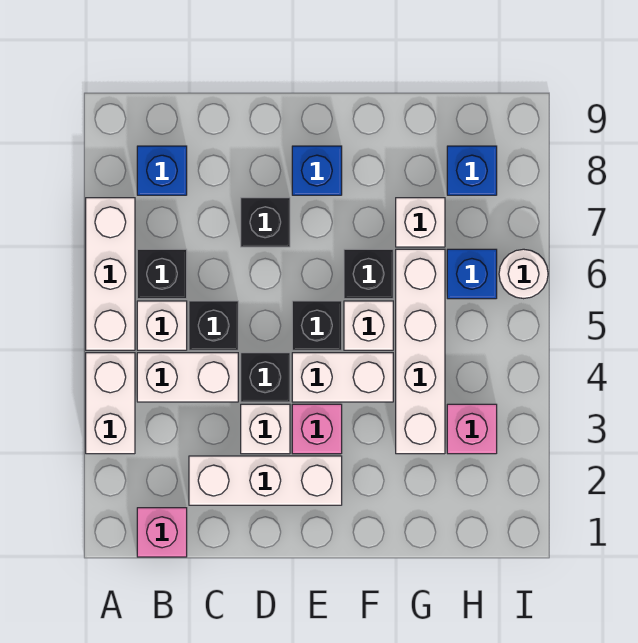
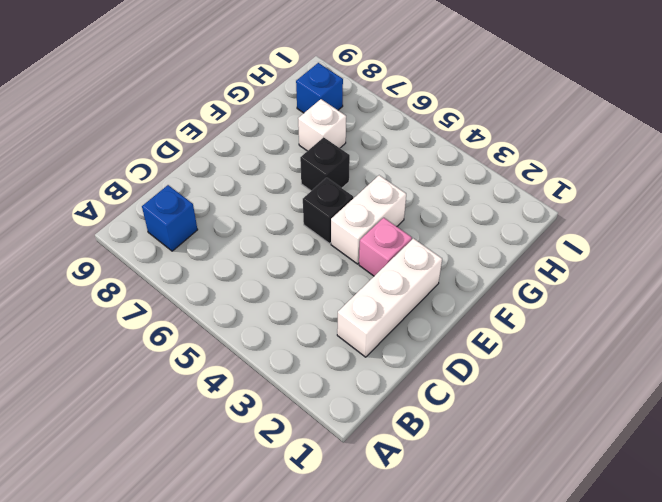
none -> white 1x2 brick [86,353,135,454]
none -> white 1x3 brick [86,198,135,350]
none -> pink 1x1 brick [137,508,187,557]

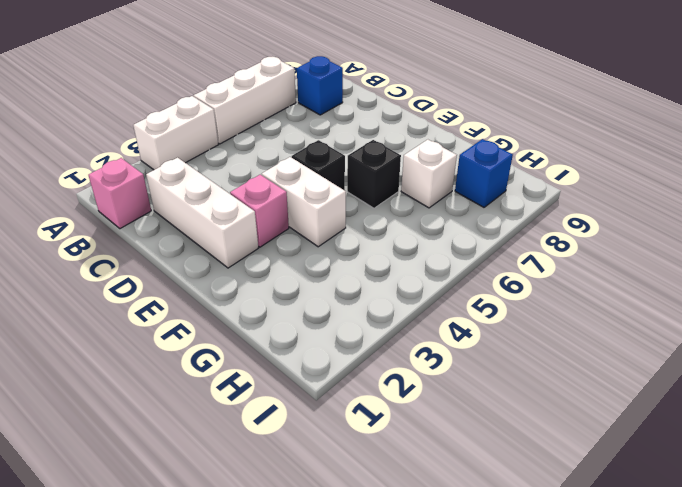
none -> white 1x2 brick [137,353,238,402]
none -> white 1x1 brick [137,301,187,350]
none -> black 1x1 brick [137,249,187,299]

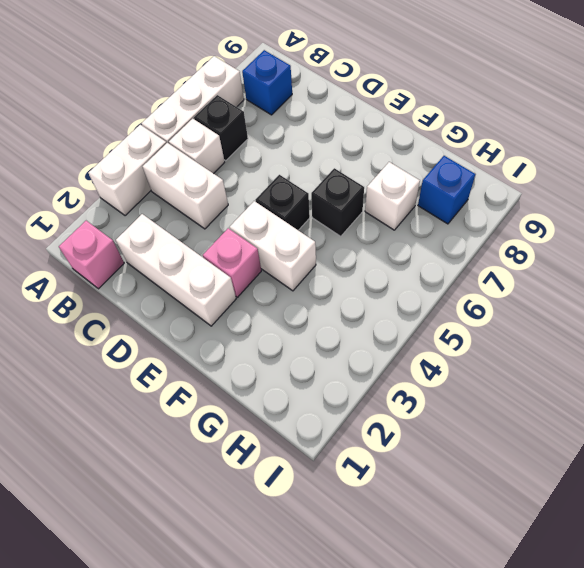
none -> black 1x1 brick [189,301,238,350]
none -> white 1x1 brick [241,404,290,454]
none -> black 1x1 brick [241,353,290,402]

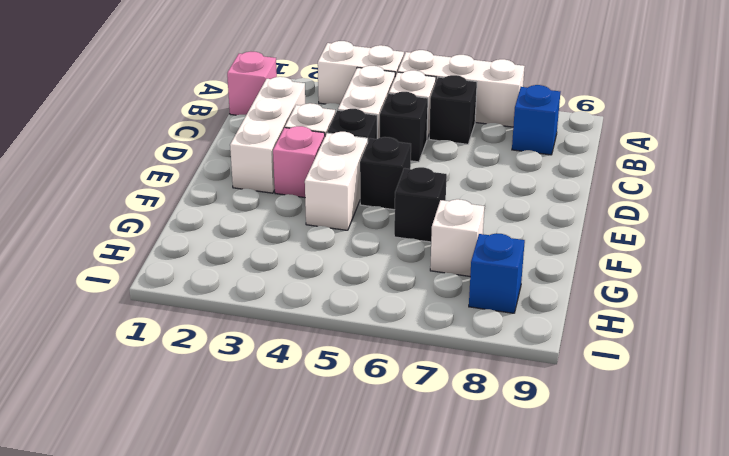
none -> black 1x1 brick [241,198,290,247]
none -> blue 1x1 brick [292,146,342,195]
none -> white 1x1 brick [344,301,393,350]

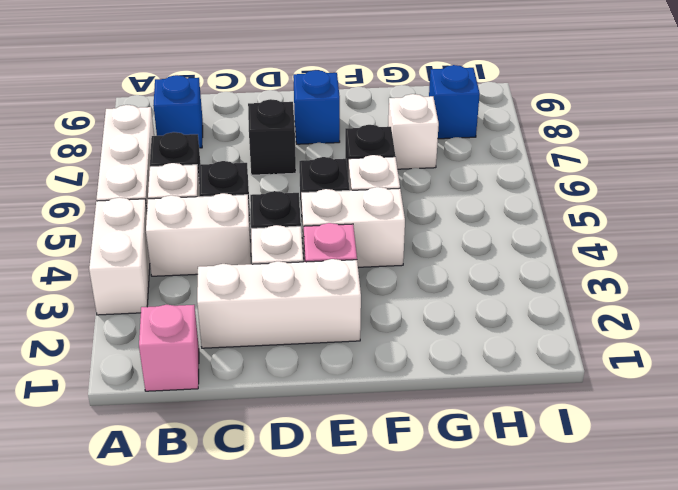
none -> white 1x4 brick [396,249,445,454]
none -> pink 1x1 brick [447,404,497,454]
none -> blue 1x1 brick [447,249,497,299]

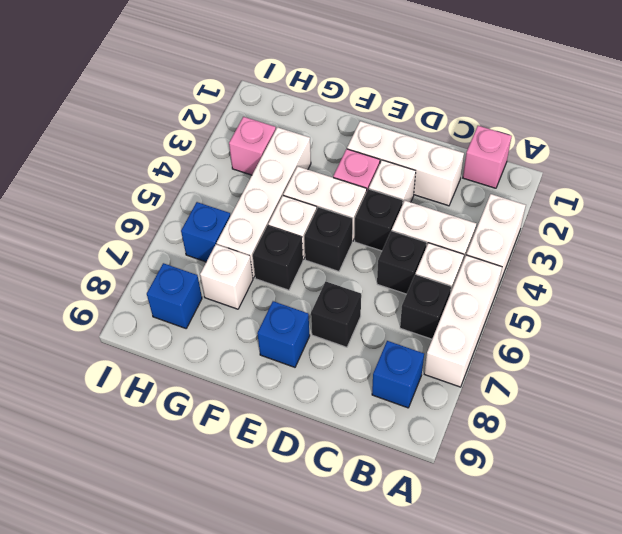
none -> white 1x1 round brick [499,249,548,299]

